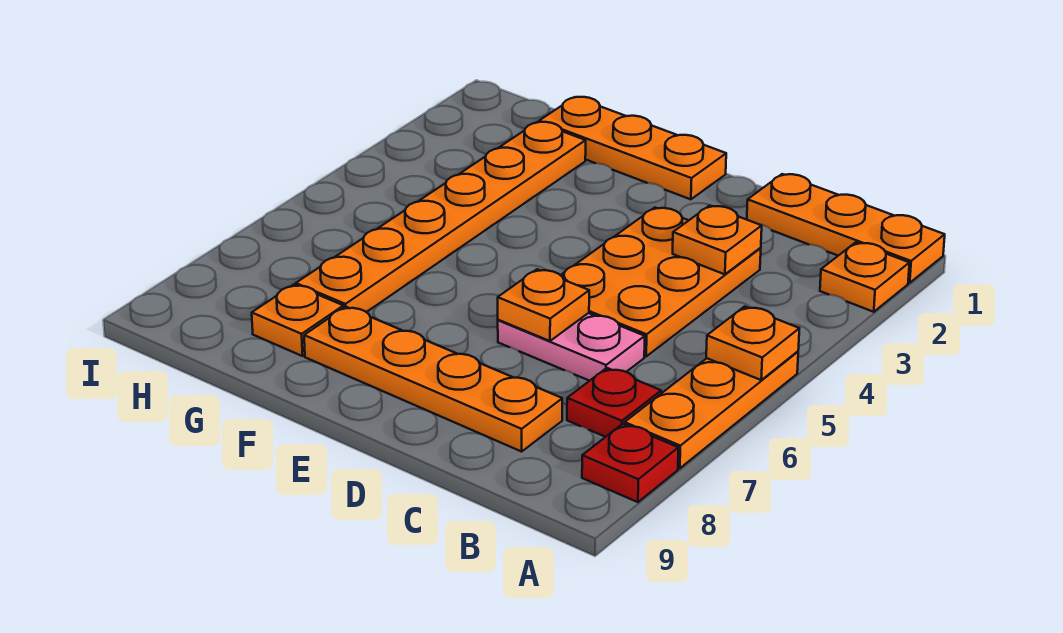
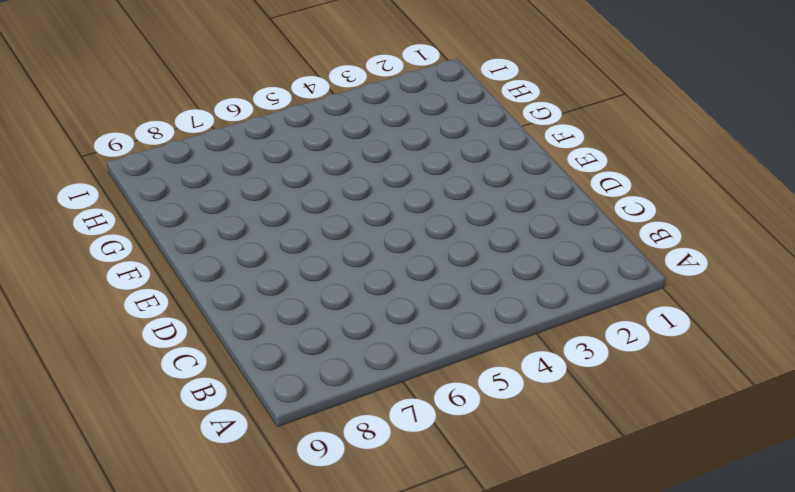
none -> orange 1x3 plate [747,174,945,283]
none -> orange 1x1 plate [820,242,909,312]
none -> orange 1x3 plate [625,351,798,468]

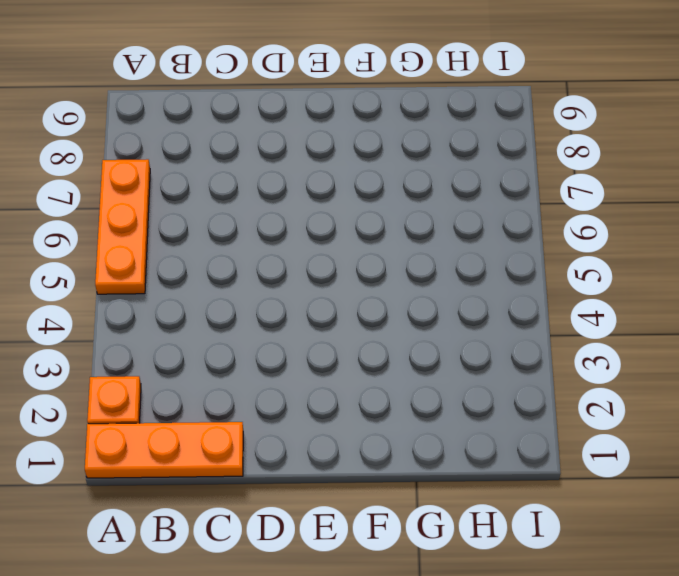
none -> red 1x1 plate [582,424,678,502]
none -> red 1x1 plate [567,368,661,437]
none -> orange 2x3 plate [561,208,761,356]

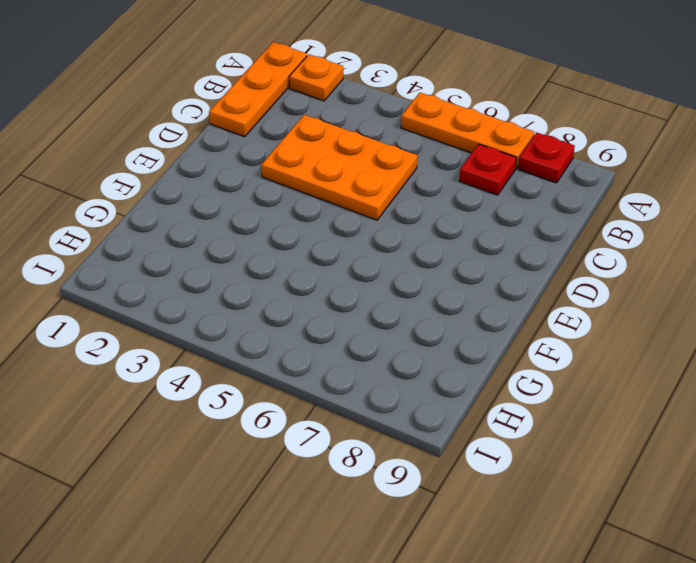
none -> pink 1x2 plate [498,313,645,381]
none -> orange 1x4 plate [304,307,562,452]
none -> orange 1x3 plate [539,97,726,199]

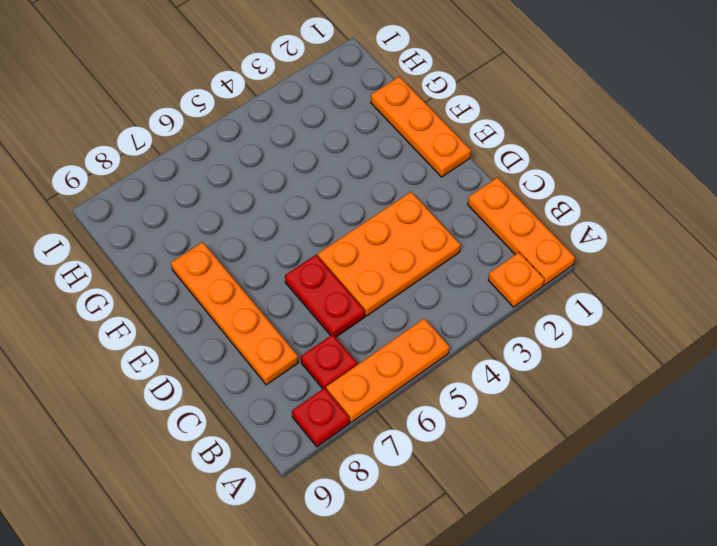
red 1x2 plate [285,255,365,337] -> pink 1x2 plate [498,313,645,381]
none -> orange 1x6 plate [296,122,586,312]
none -> orange 1x1 plate [252,285,343,356]
none -> orange 1x1 plate [706,307,799,380]

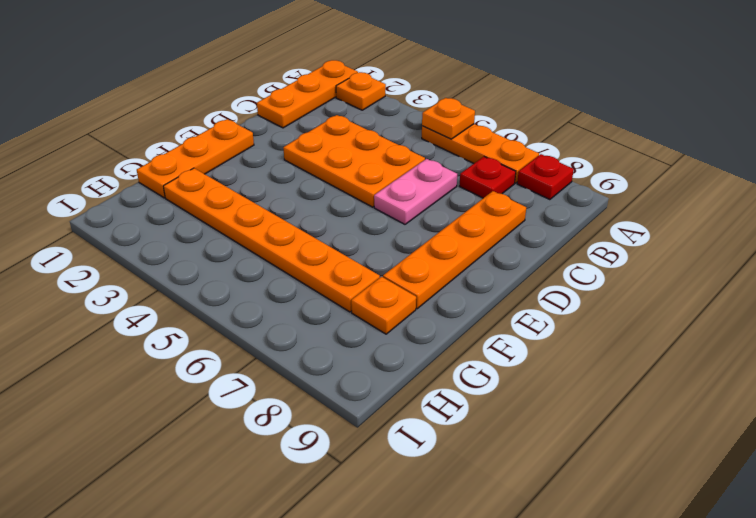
none -> orange 1x1 plate [673,206,762,274]
none -> orange 1x1 plate [498,269,589,341]

